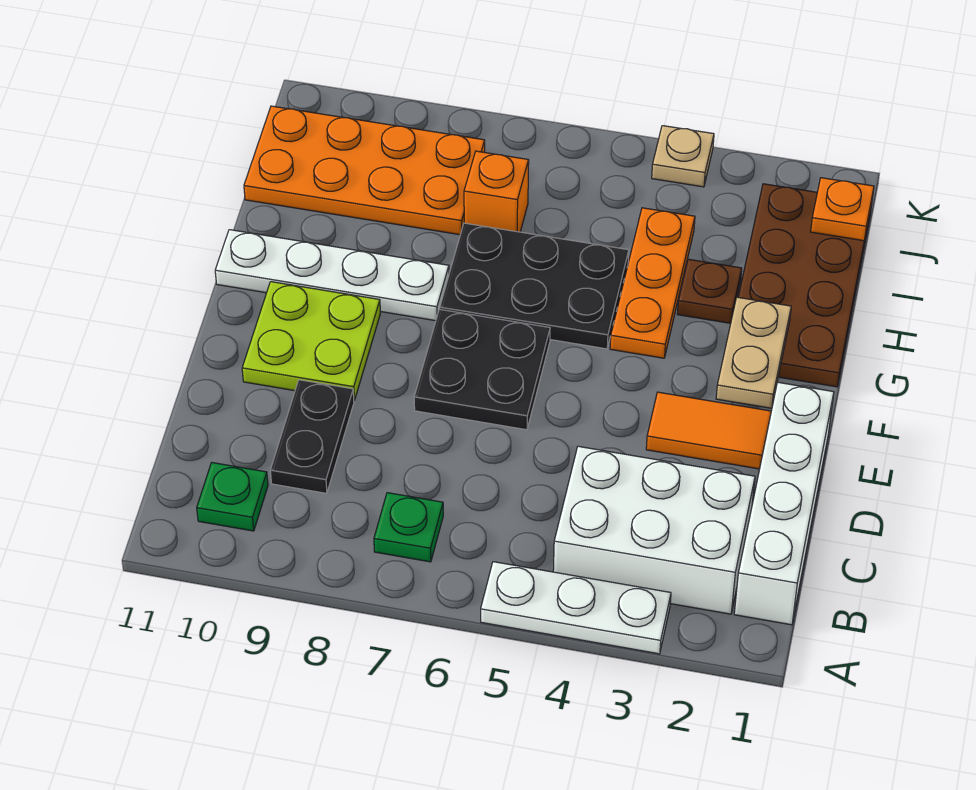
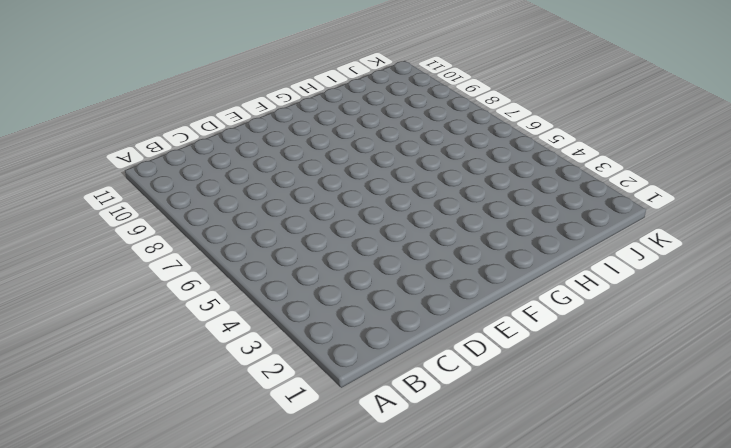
none -> white 1x3 plate [481,562,671,654]
none -> white 1x4 brick [734,382,834,625]
none -> white 2x3 brick [553,446,755,614]

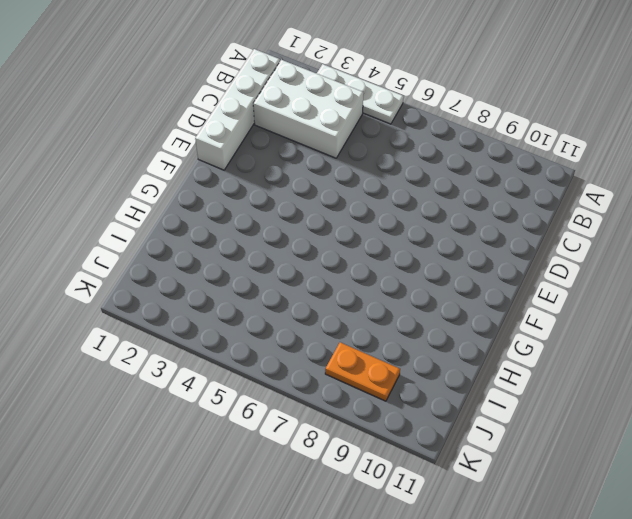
orange 1x2 plate [325,342,400,401] -> orange 2x4 plate [244,106,485,235]
none -> green 1x1 plate [374,493,443,562]
none -> green 1x1 plate [197,463,268,531]
none -> black 1x2 plate [270,380,354,493]

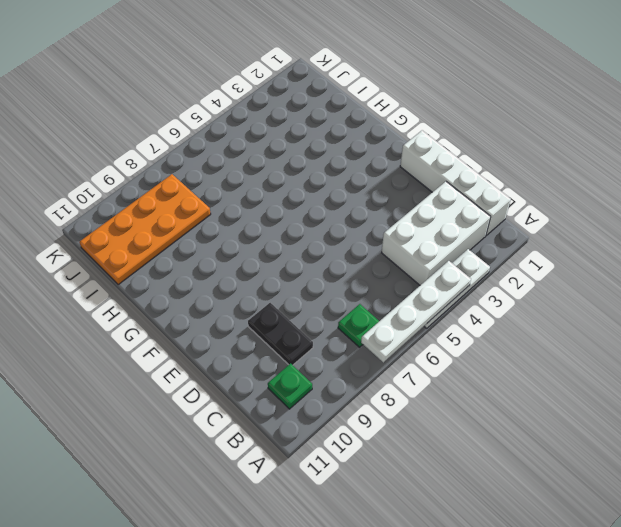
white 1x4 plate [361,261,471,362] -> white 1x4 plate moved to [215,230,449,321]
none -> orange 1x2 tile [646,392,771,469]
none -> black 2x2 plate [414,309,550,430]
none -> lime 2x2 plate [242,282,380,400]

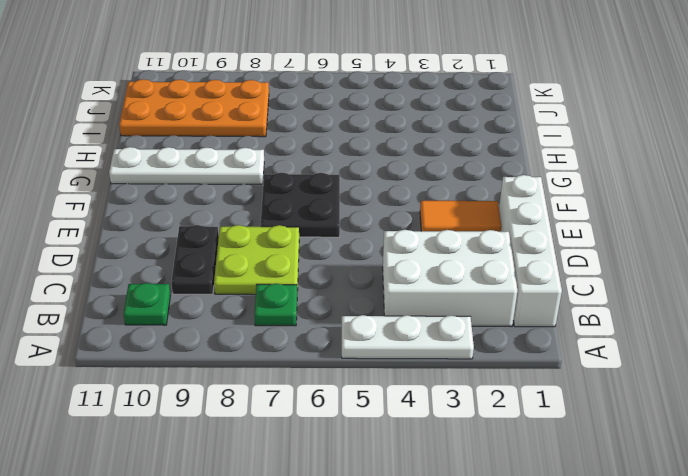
lime 2x2 plate [214,225,299,295] -> lime 2x2 plate moved to [242,282,380,400]
none -> brown 2x4 plate [738,184,872,387]
none -> orange 1x3 plate [610,208,695,358]
none -> black 2x3 plate [440,223,629,349]

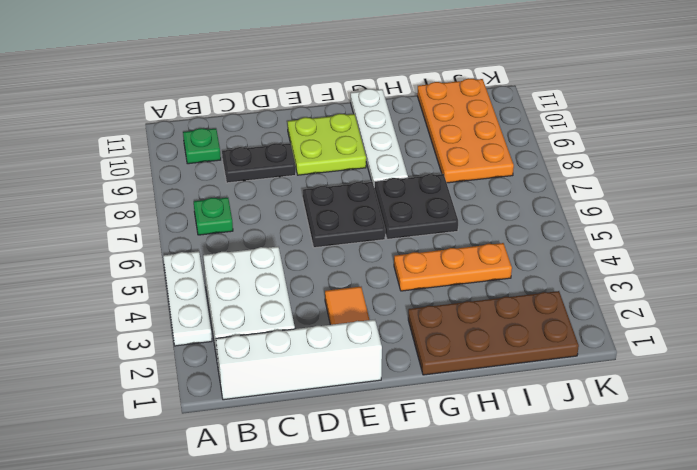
black 2x2 plate [374,174,458,239] -> black 2x3 plate [440,223,629,349]
none -> brown 1x1 plate [678,259,742,323]
none -> orange 1x1 brick [464,151,529,232]
none -> tan 1x1 plate [652,126,714,187]

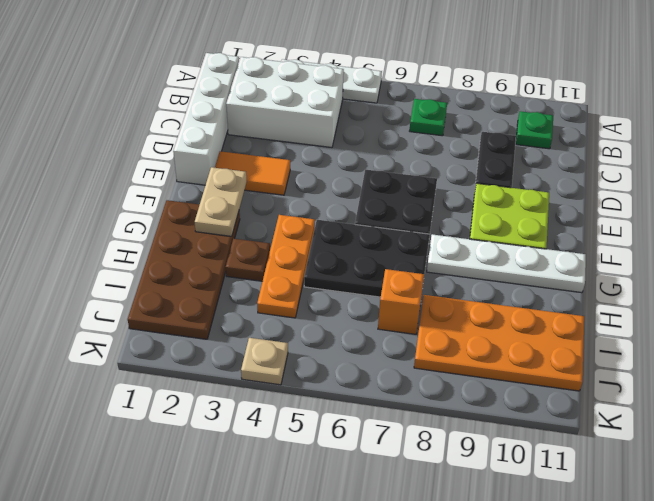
none -> orange 1x1 plate [811,178,874,241]

